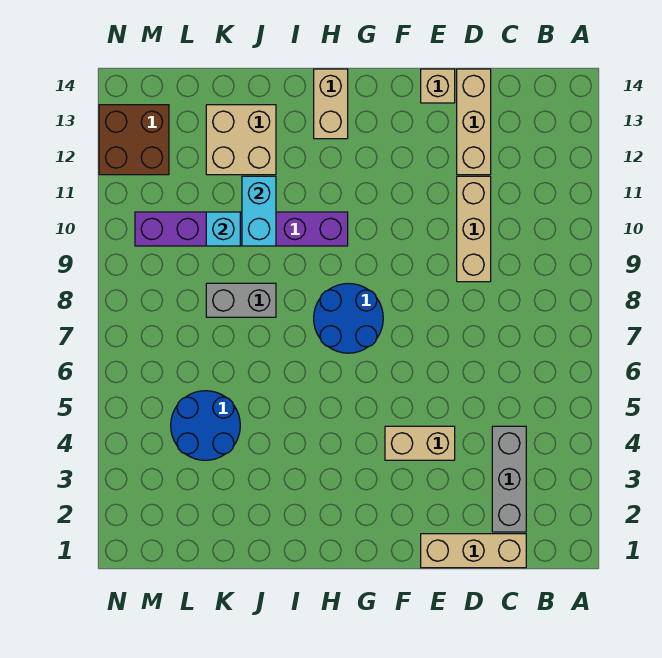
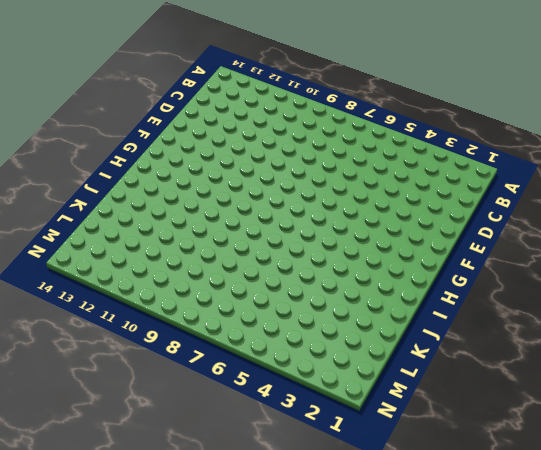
none -> tan 1x3 brick [421,534,526,568]
none -> grey 1x3 brick [492,426,526,532]
none -> tan 1x3 brick [457,176,491,282]

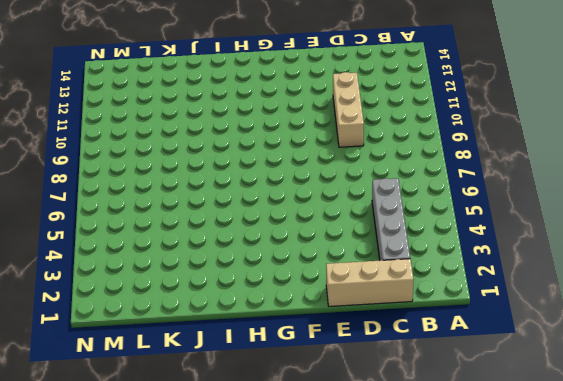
grey 1x4 brick [372,178,410,260] -> grey 1x3 brick [492,426,526,532]
none -> tan 1x3 brick [457,69,491,175]
none -> tan 1x2 brick [385,426,455,460]
none -> tan 1x1 brick [421,69,455,103]

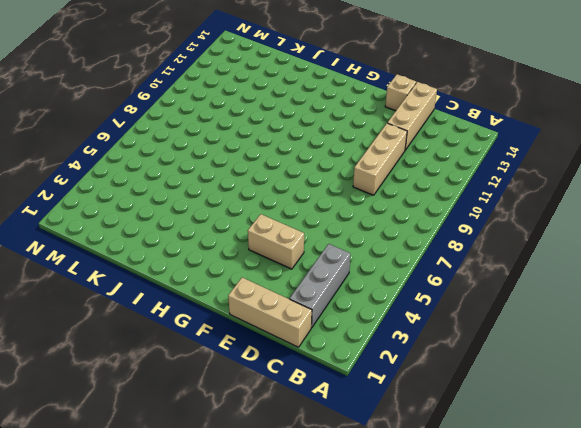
none -> blue 2x2 round brick [314,283,383,353]
none -> purple 1x6 brick [135,212,348,246]
none -> tan 1x2 brick [314,69,348,139]

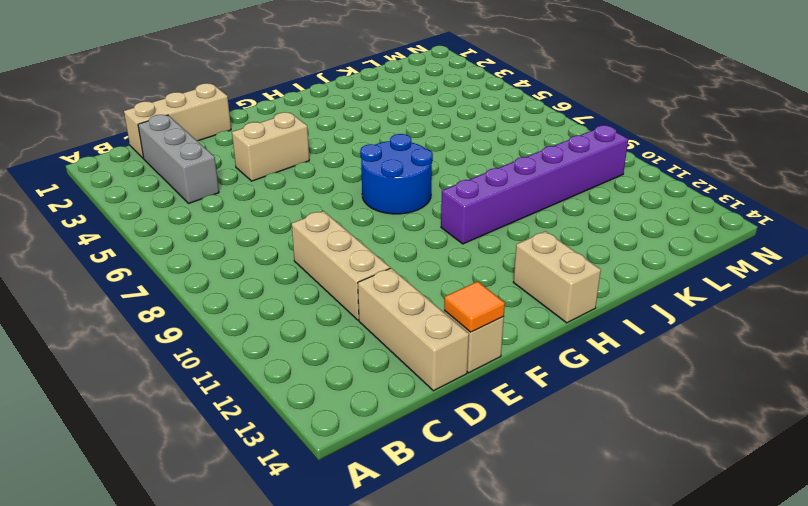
orange 1x1 tile [444,281,505,332] -> none
none -> grey 1x2 brick [206,283,276,317]
none -> tan 2x2 brick [206,105,276,175]
none -> blue 2x2 round brick [171,391,240,460]

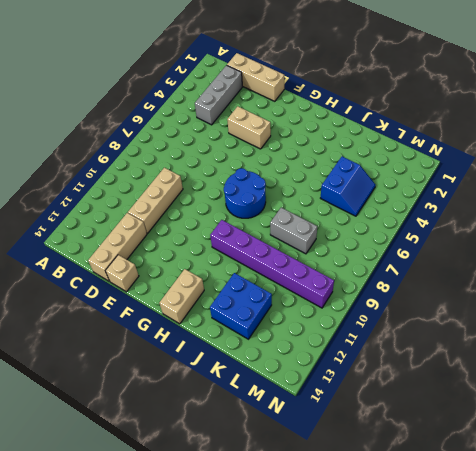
blue 2x2 brick [210,273,272,339] -> tan 2x2 brick [206,105,276,175]
blue 2x2 slope [321,157,375,216] -> blue 2x2 round brick [171,391,240,460]
none -> brown 2x2 brick [99,105,169,175]
none -> cyan 1x2 brick [242,176,276,246]
none -> cyan 1x1 brick [206,212,240,246]

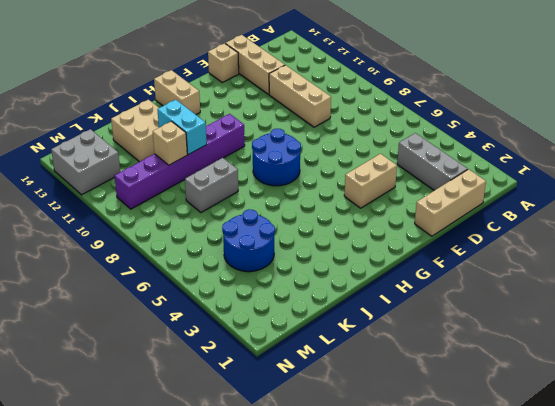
tan 1x1 brick [153,121,187,165] -> cyan 1x1 brick [206,212,240,246]
grey 2x2 brick [51,129,120,195] -> brown 2x2 brick [99,105,169,175]

